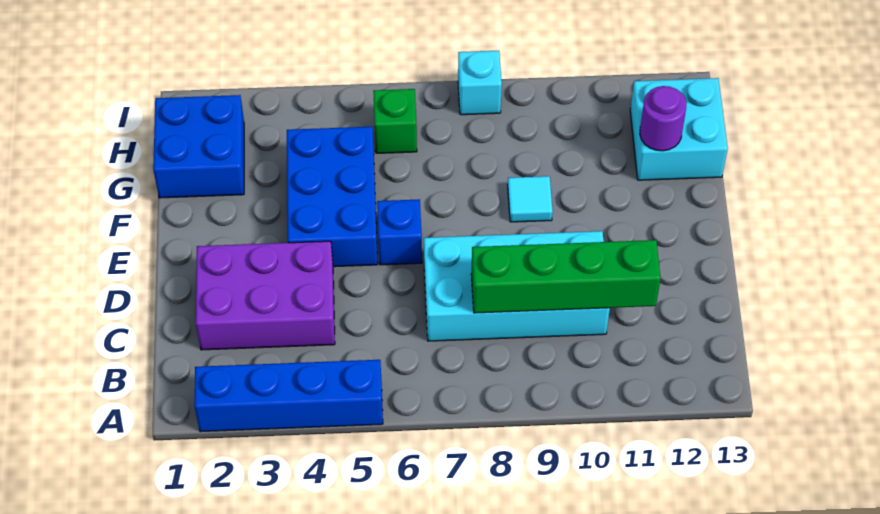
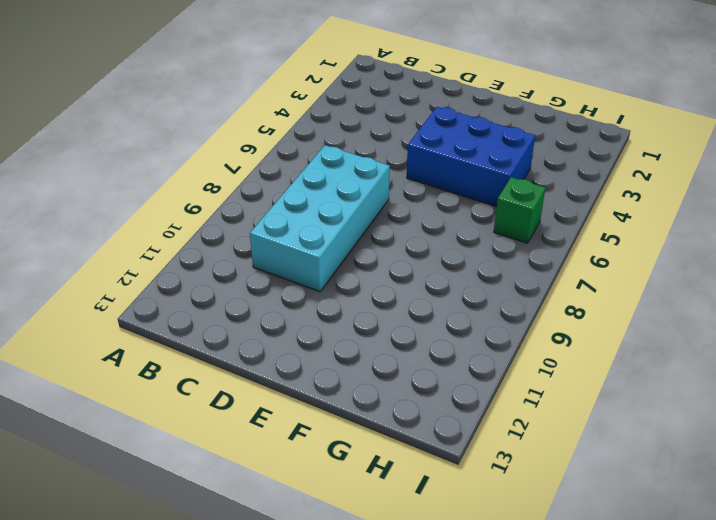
none -> blue 1x4 brick [195,360,383,432]
none -> purple 2x3 brick [196,241,335,350]
none -> blue 1x1 brick [377,199,422,265]

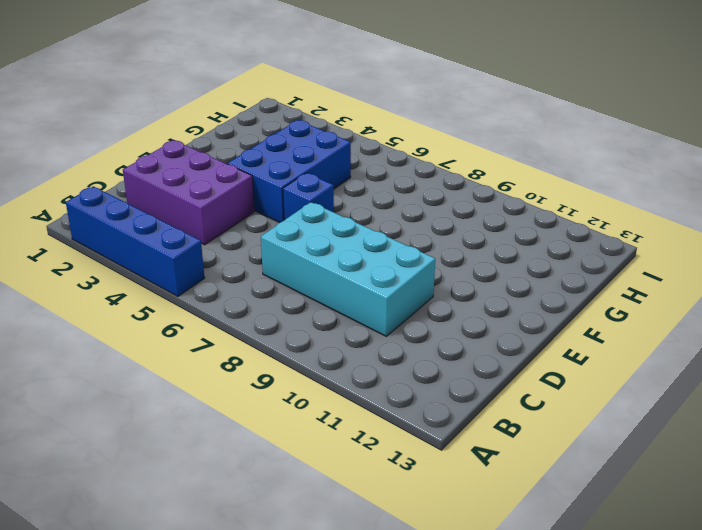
none -> cyan 1x1 tile [508,176,553,222]
none -> blue 2x2 brick [153,95,244,198]
none -> cyan 2x2 brick [630,78,728,180]

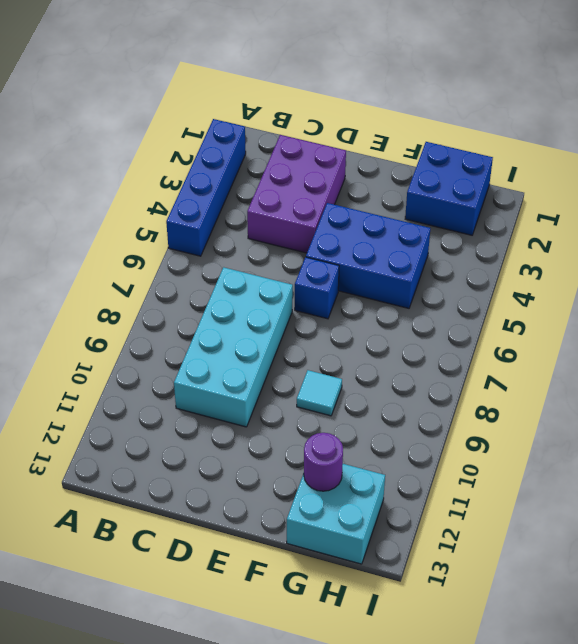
none -> green 1x1 brick [373,89,417,153]
none -> cyan 1x1 brick [458,51,502,115]
none -> green 1x4 brick [471,240,661,313]

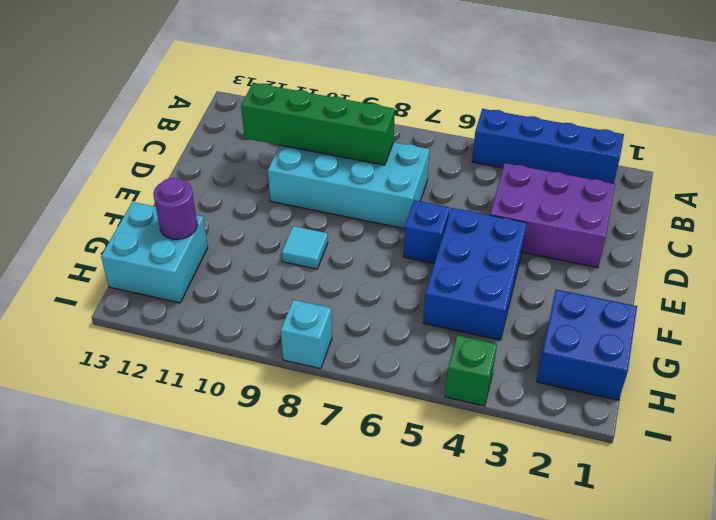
green 1x1 brick [445,335,497,406] -> green 1x1 brick moved to [373,89,417,153]

